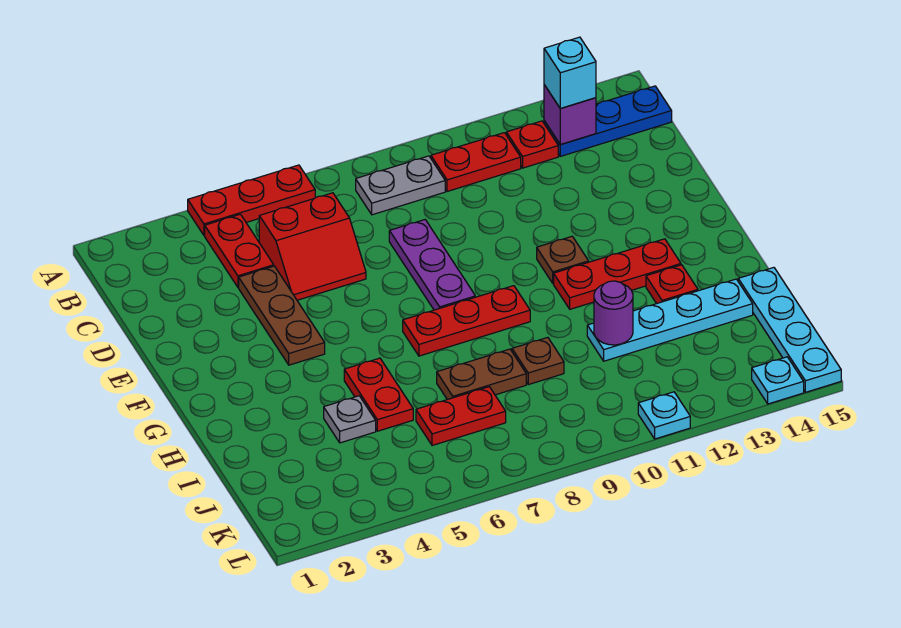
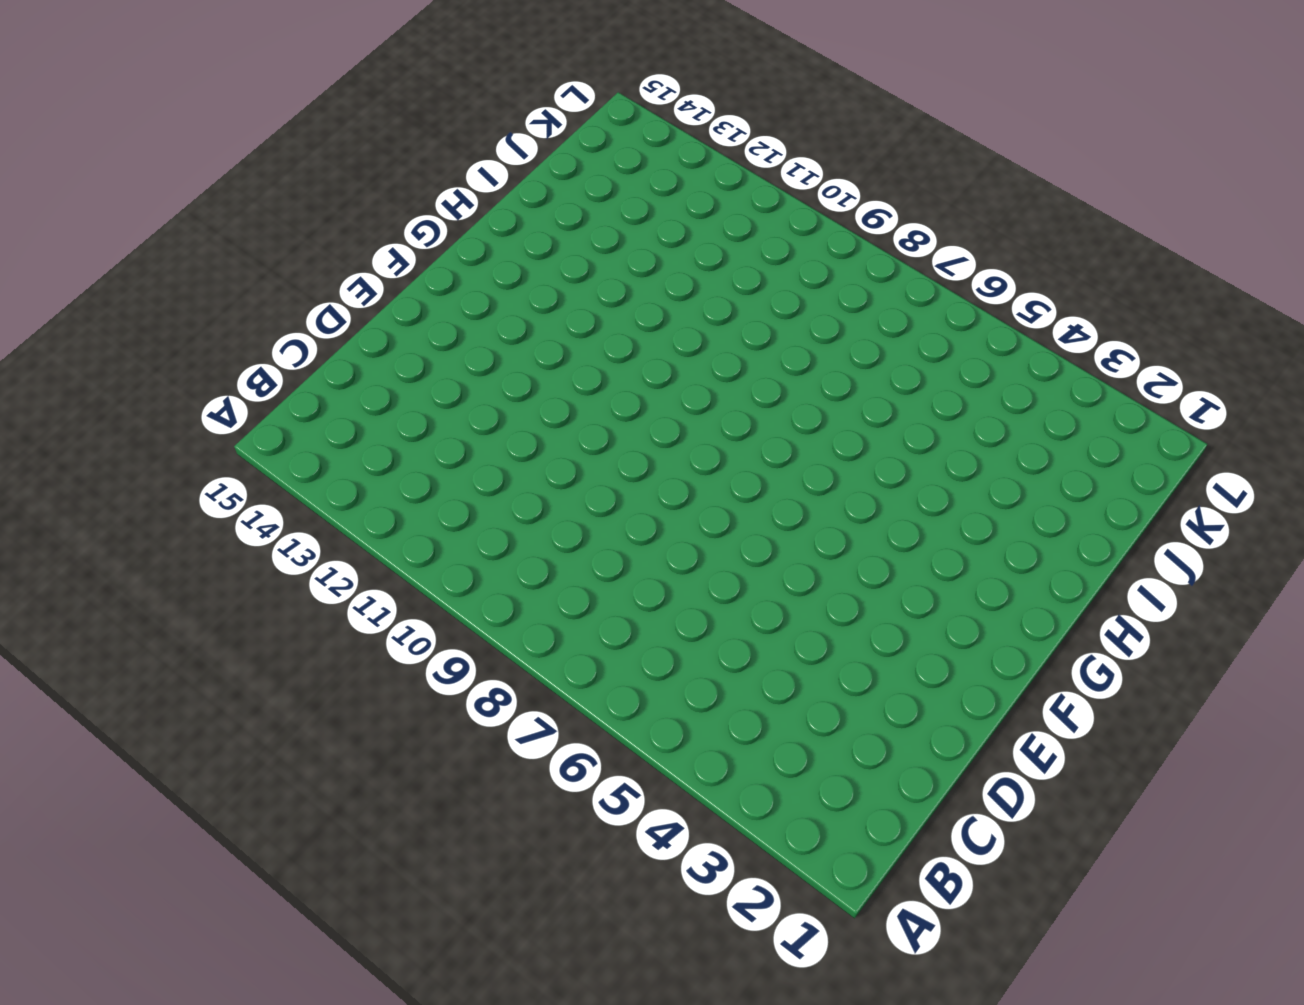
none -> red 1x3 plate [188,165,315,236]
none -> red 1x2 plate [205,214,274,287]
none -> grey 1x2 plate [356,156,445,215]

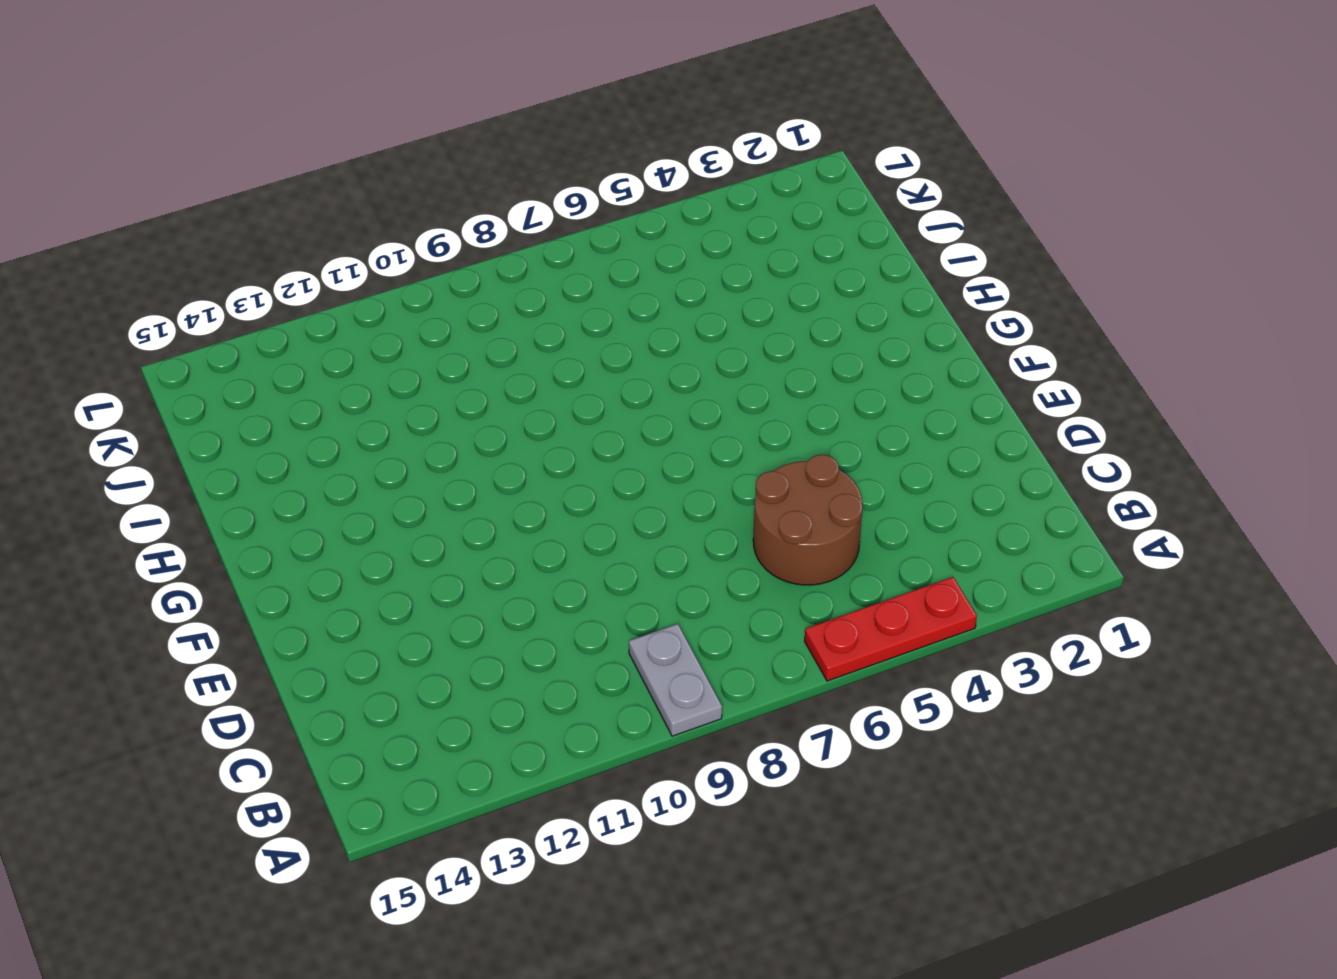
grey 1x2 plate [629,624,722,736] -> grey 1x2 plate turned to [356,156,445,215]
brown 2x2 round brick [753,455,862,585] -> red 2x2 slope [259,193,366,300]
none -> red 1x2 plate [205,214,274,287]
none -> red 1x2 plate [431,133,521,192]
none -> red 1x1 plate [506,121,558,168]

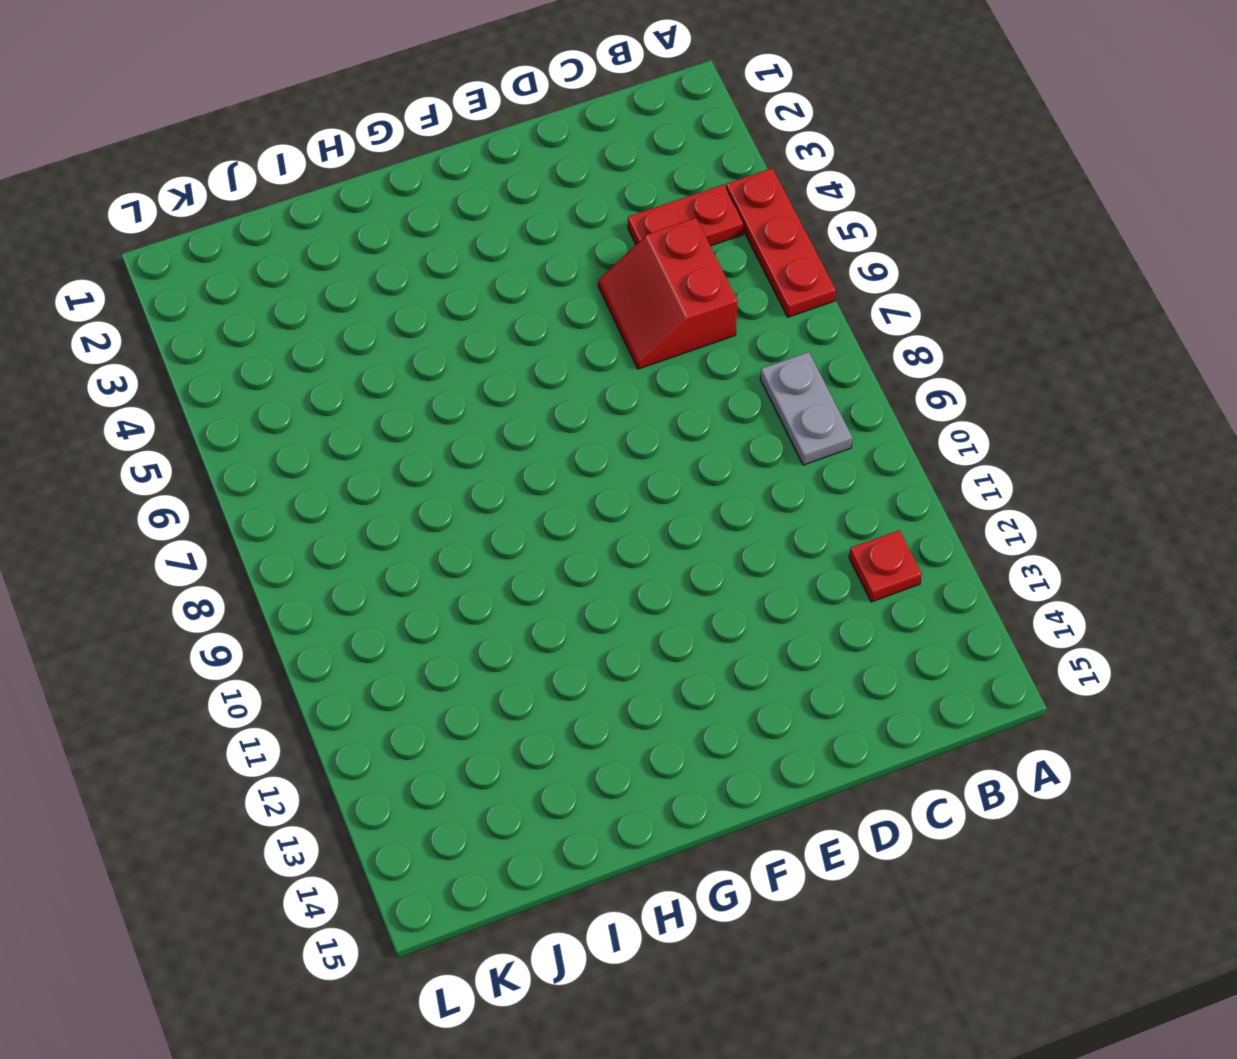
none -> red 1x2 plate [431,133,521,192]
none -> blue 1x3 plate [544,86,672,156]
none -> brown 1x3 plate [239,266,325,365]

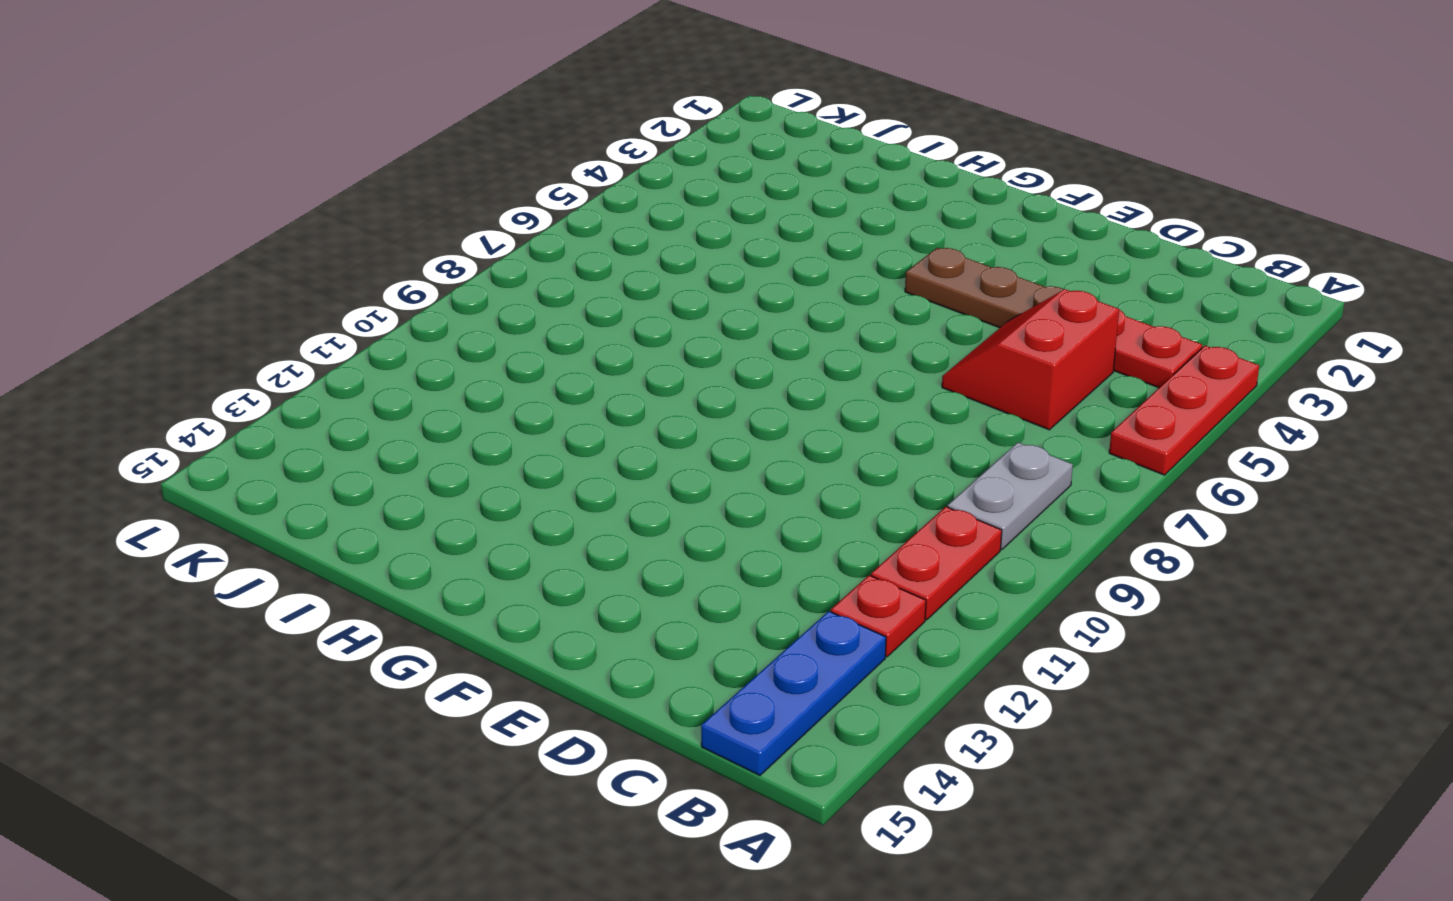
none -> purple 1x3 plate [389,220,475,310]
none -> brown 1x1 plate [537,236,589,283]
none -> red 1x3 plate [403,286,530,356]

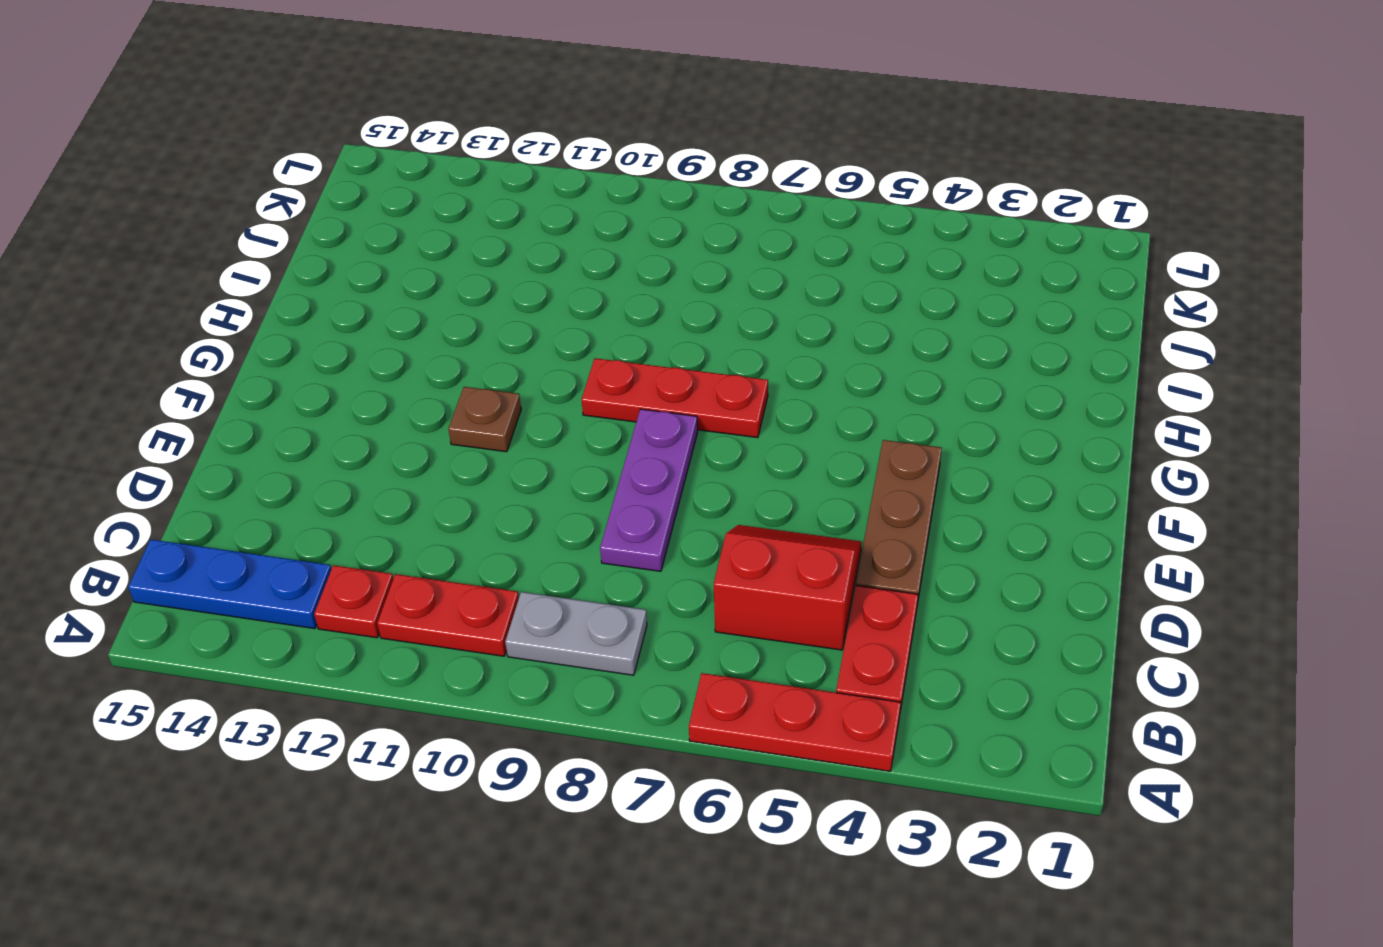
none -> red 1x3 plate [554,239,681,309]
none -> red 1x2 plate [344,358,413,431]
none -> red 1x1 plate [646,265,698,304]

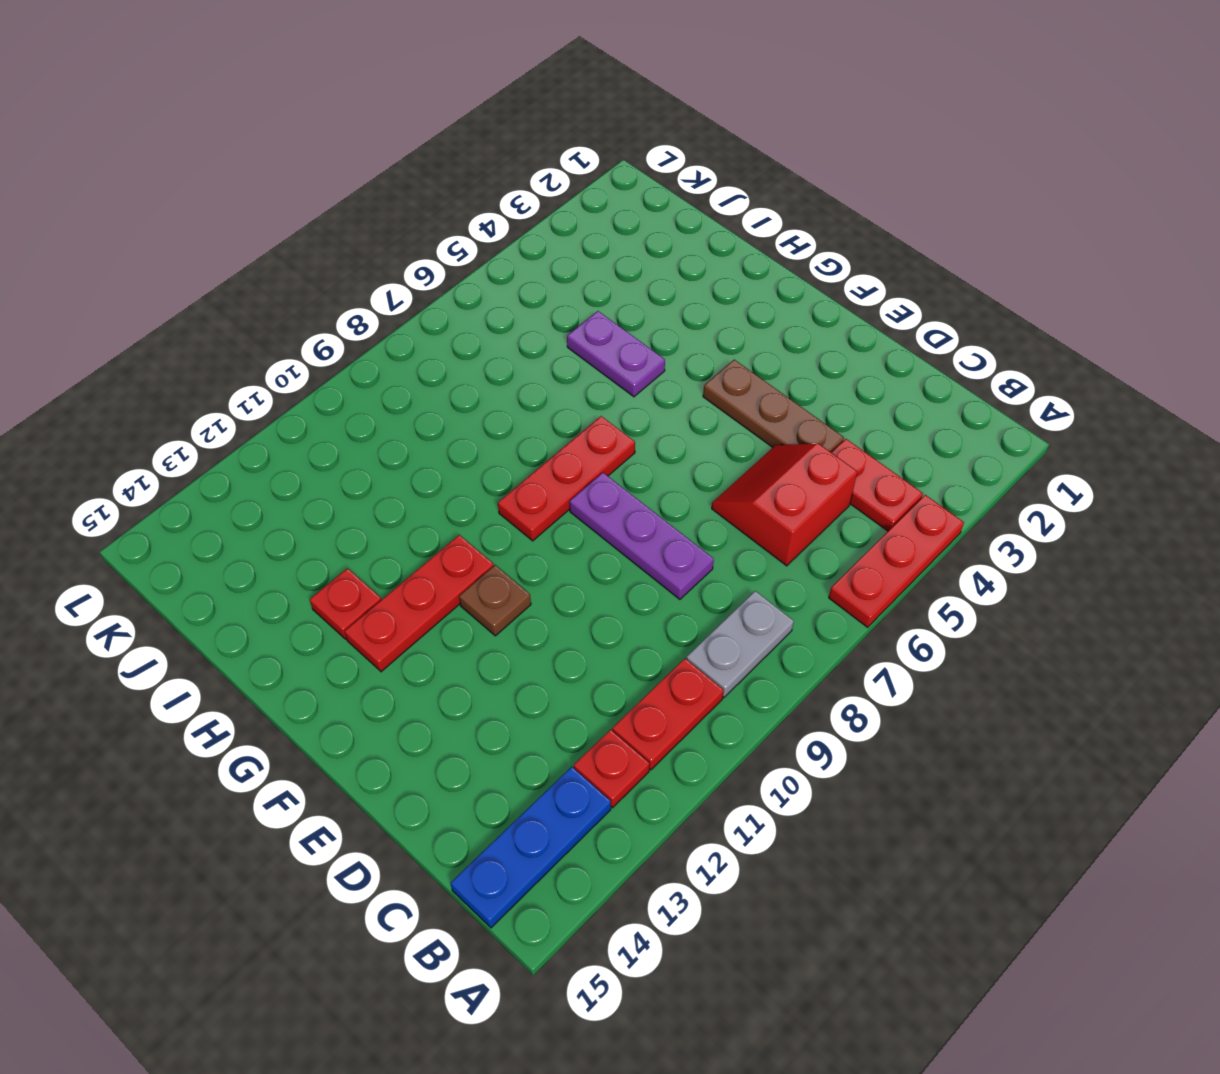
purple 1x2 plate [567,311,665,397] -> red 1x2 plate [344,358,413,431]
none -> grey 1x1 plate [324,396,376,443]
none -> brown 1x2 plate [437,349,526,400]
none -> brown 1x1 plate [512,337,564,385]

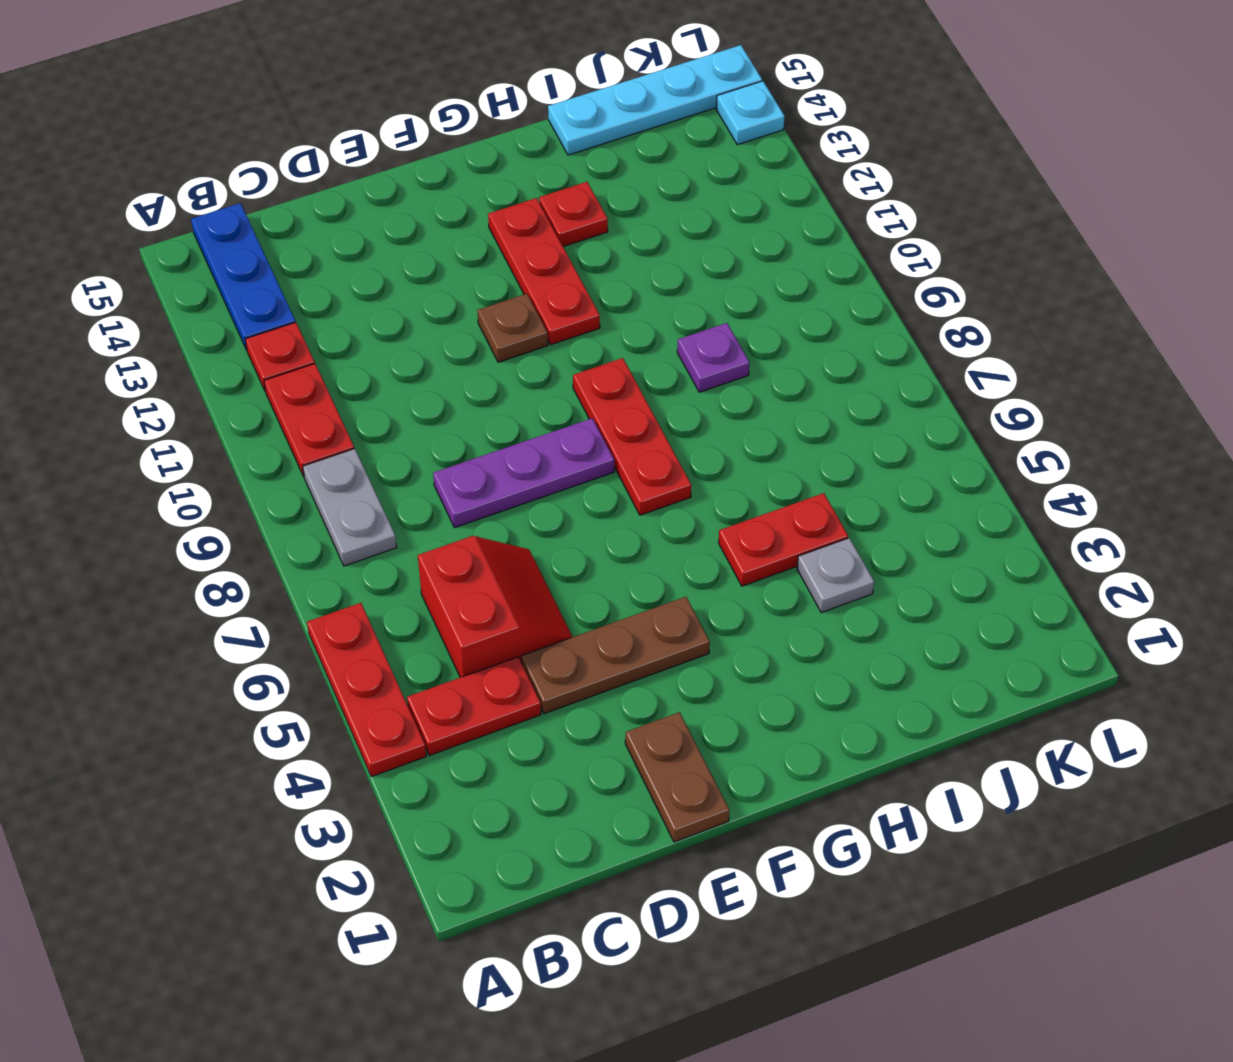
brown 1x2 plate [625,712,729,842] -> brown 1x2 plate moved to [437,349,526,400]
purple 1x1 plate [677,323,749,392] -> brown 1x1 plate [512,337,564,385]
none -> cyan 1x4 plate [587,279,753,361]
none -> red 1x2 plate [416,387,506,446]
none -> cyan 1x1 plate [638,392,690,439]

